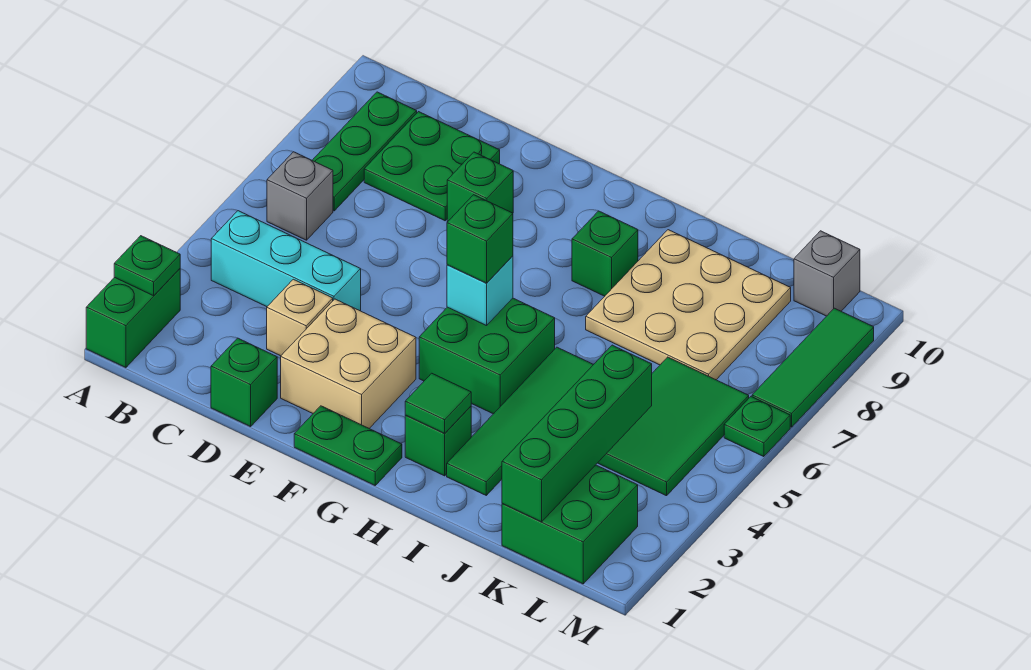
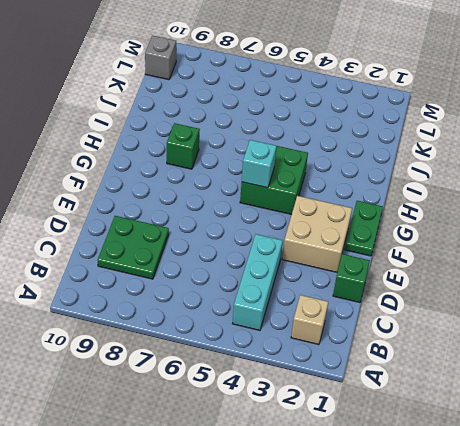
tan 1x1 brick [291,295,328,345] -> tan 1x1 brick moved to [267,279,333,356]
none -> green 1x2 brick [86,269,180,368]
none -> grey 1x1 brick [267,152,333,240]
none -> green 1x3 plate [312,92,417,211]

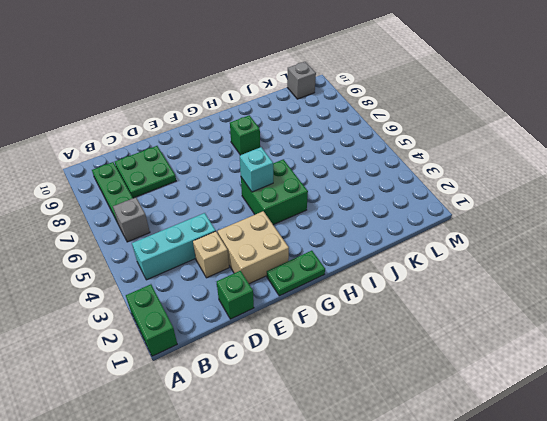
none -> green 1x1 brick [447,152,513,222]
none -> green 1x1 brick [405,406,471,476]
none -> green 1x4 tile [447,347,594,495]

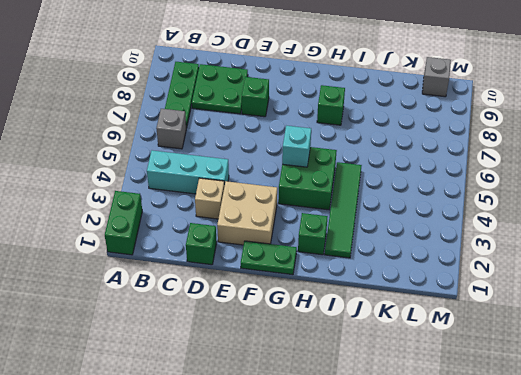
none -> tan 3x3 plate [586,230,791,380]
none -> green 2x2 brick [502,465,638,584]
none -> green 2x3 tile [598,357,749,496]

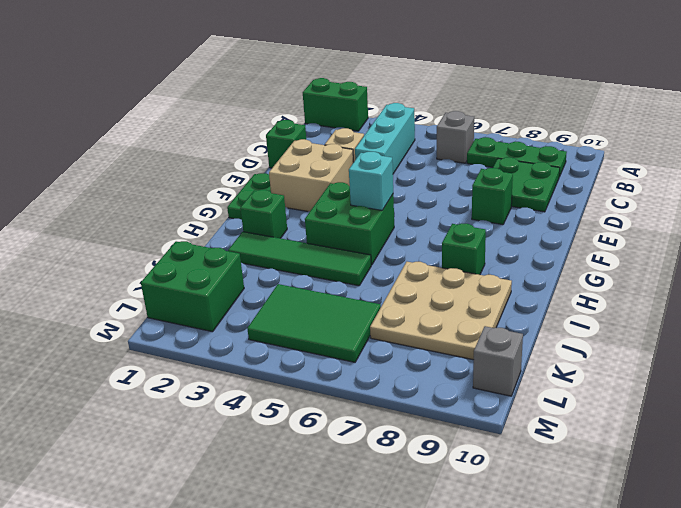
none -> green 1x1 plate [724,397,790,457]
none -> green 1x3 tile [752,308,874,427]
none -> green 1x1 plate [114,236,180,296]

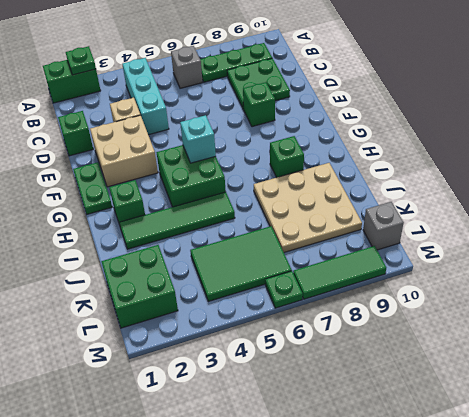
none -> green 1x1 tile [405,373,471,433]
none -> green 1x4 brick [502,345,652,522]
none -> green 1x1 brick [447,195,513,283]

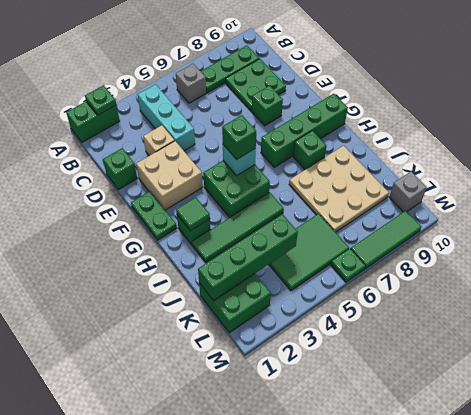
green 1x4 brick [261,94,348,168] -> none

